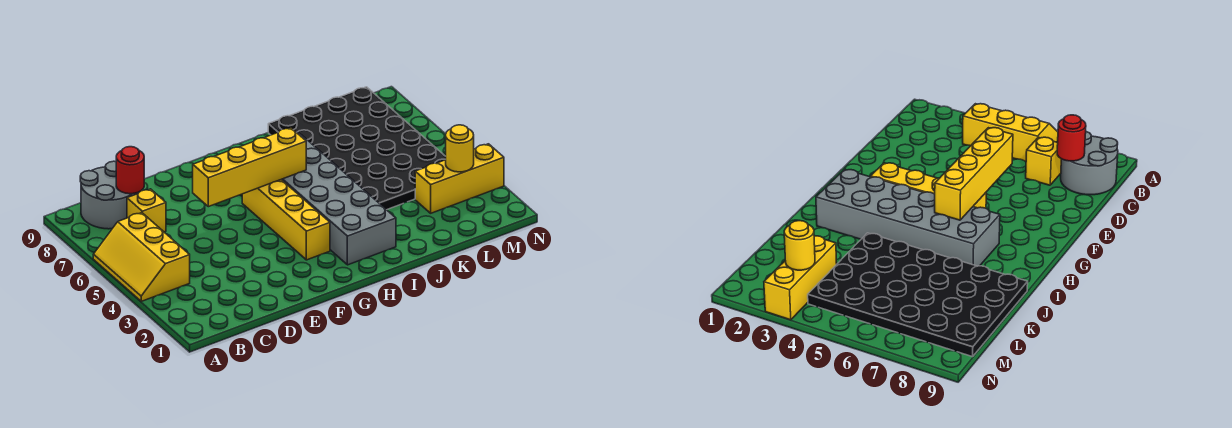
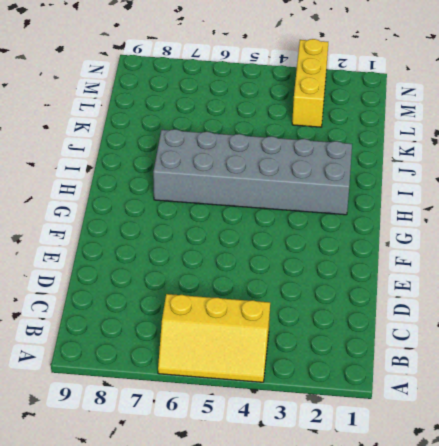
none -> grey 2x2 round brick [80,161,139,229]
none -> yellow 1x1 brick [127,189,166,232]

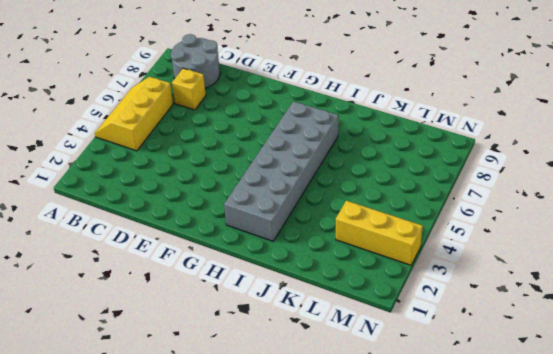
none -> yellow 1x4 brick [242,180,330,260]
none -> black 4x6 plate [268,87,446,210]

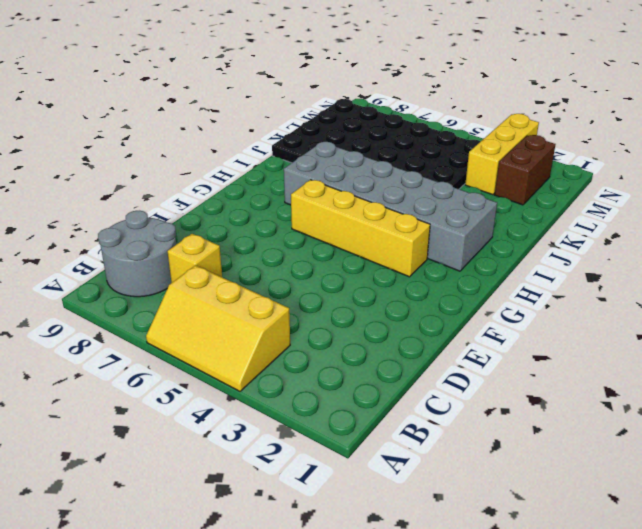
brown 1x2 brick [495,135,556,205] -> none
none -> red 1x1 round brick [116,147,144,194]
none -> yellow 1x4 brick [193,128,306,207]

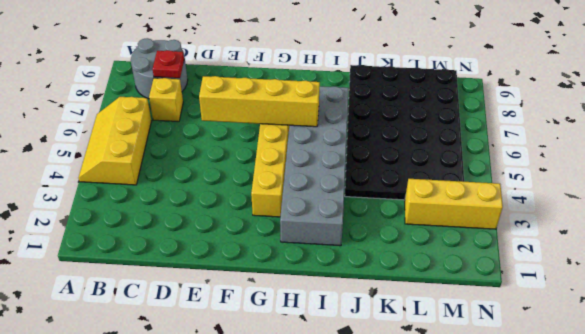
red 1x1 plate [153,50,184,78] -> red 1x1 round brick [116,147,144,194]
none -> yellow 1x1 round brick [446,125,474,172]

